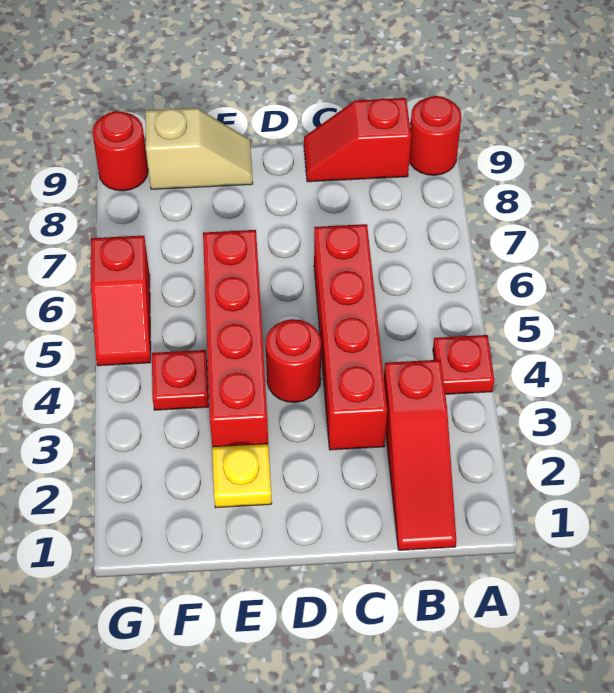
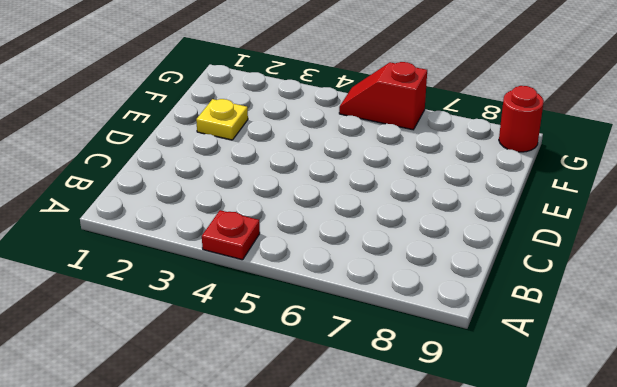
none -> red 1x1 round brick [409,96,461,175]
none -> red 1x3 slope [384,360,456,550]
none -> red 1x2 slope [304,98,411,182]

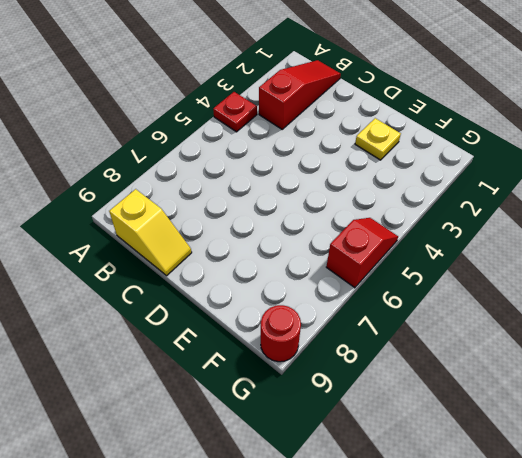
yellow 1x2 slope [109,189,192,276] -> red 1x2 slope [304,98,411,182]
none -> red 1x1 round brick [409,96,461,175]
none -> red 1x4 brick [314,224,387,450]
none -> red 1x1 round brick [266,319,321,403]

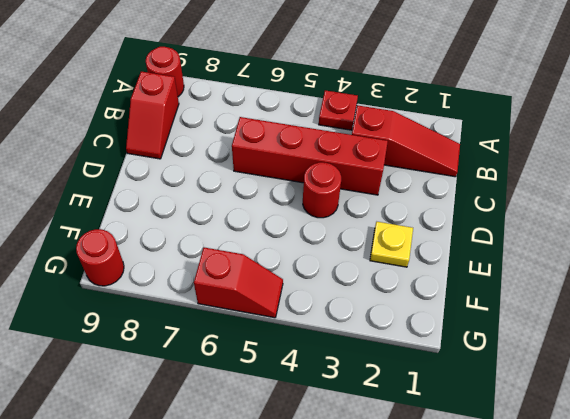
none -> red 1x4 brick [203,230,268,447]
none -> tan 1x2 slope [145,108,253,189]
none -> red 1x1 plate [152,350,209,410]

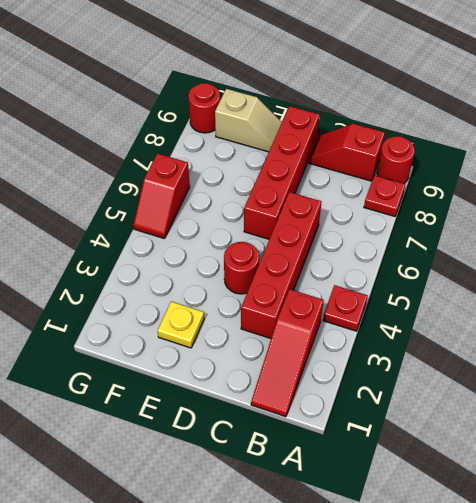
red 1x1 plate [364,175,406,216] -> red 1x1 plate moved to [152,350,209,410]
red 1x4 brick [244,106,320,239] -> red 1x4 brick moved to [203,230,268,447]

